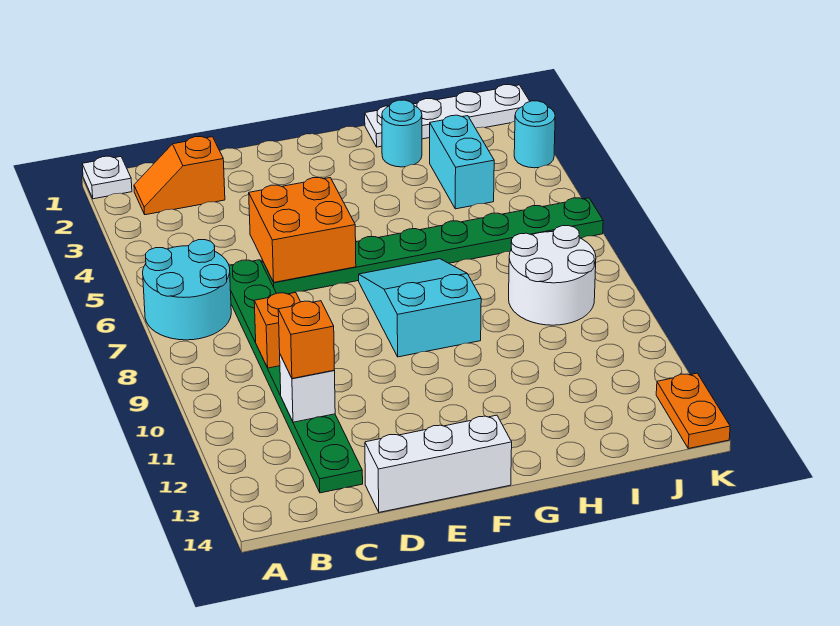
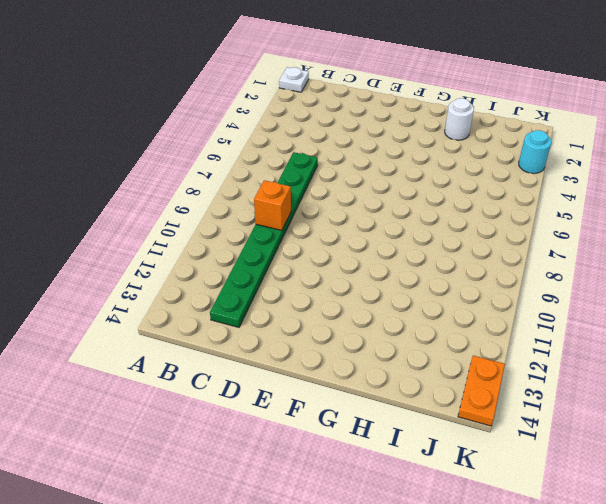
white 1x1 round brick [445,98,474,140] -> cyan 1x1 round brick [382,100,422,167]
none -> cyan 2x2 round brick [143,240,231,340]
none -> orange 1x2 slope [134,137,225,215]
none -> green 1x8 plate [262,198,603,294]

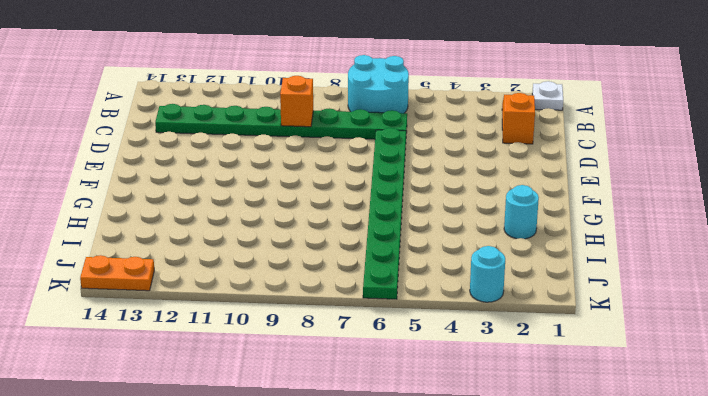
none -> white 1x3 brick [365,415,512,512]
none -> cyan 2x3 slope [359,259,481,357]
none -> white 1x4 plate [365,85,530,147]

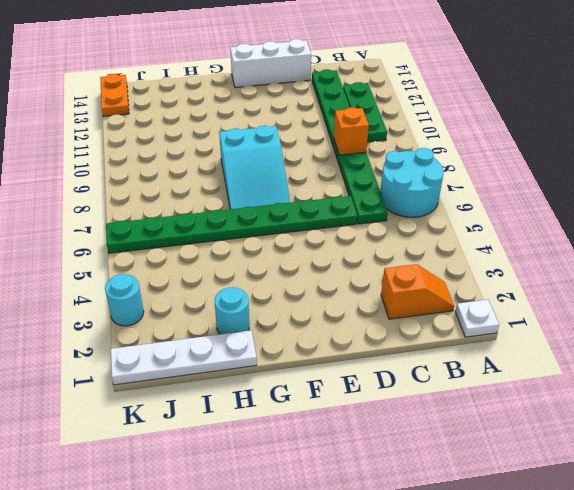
green 1x3 plate [343,82,387,142] -> none
none -> cyan 1x2 brick [430,115,494,209]
none -> white 2x2 round brick [509,226,596,325]
none -> white 1x1 brick [280,355,335,422]

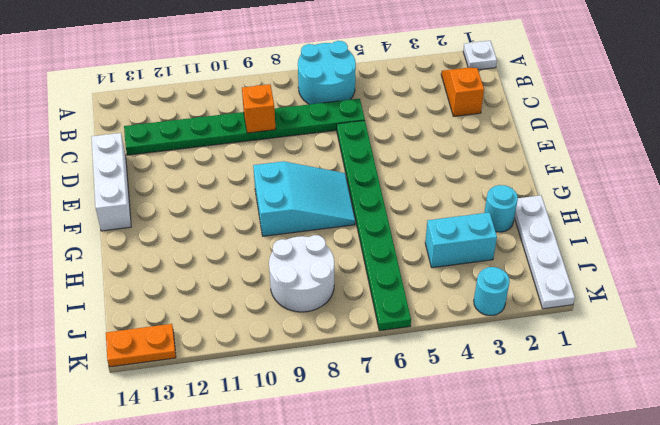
none -> white 1x1 brick [280,355,335,422]
none -> orange 2x2 brick [249,178,356,282]
none -> orange 1x1 brick [278,301,334,379]

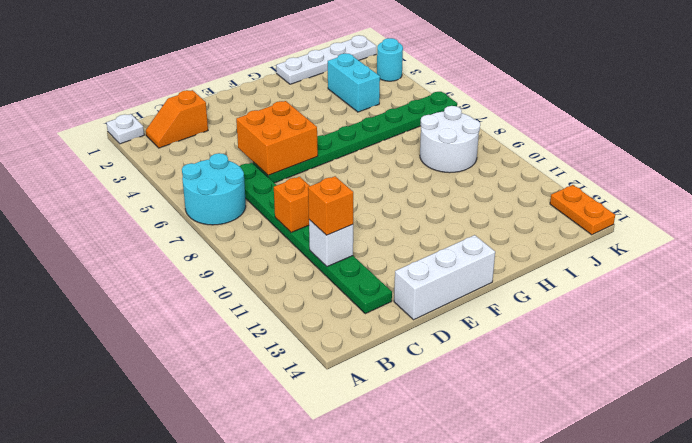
none -> cyan 2x3 slope [359,259,481,357]
none -> cyan 1x1 round brick [382,100,422,167]

